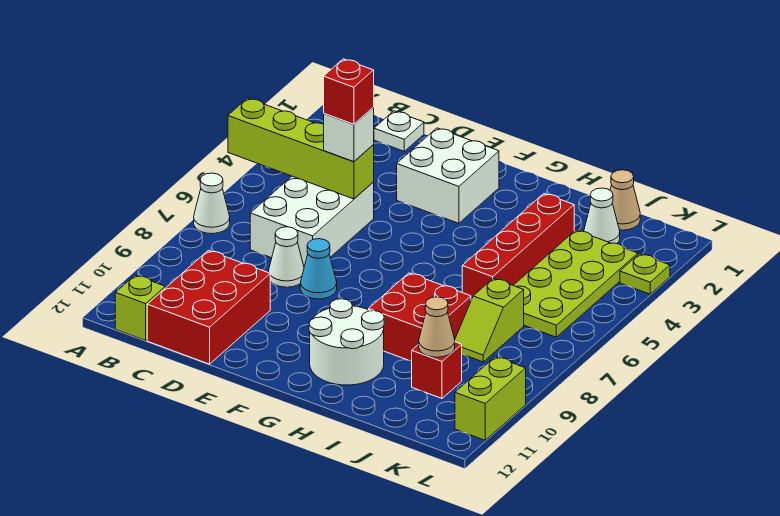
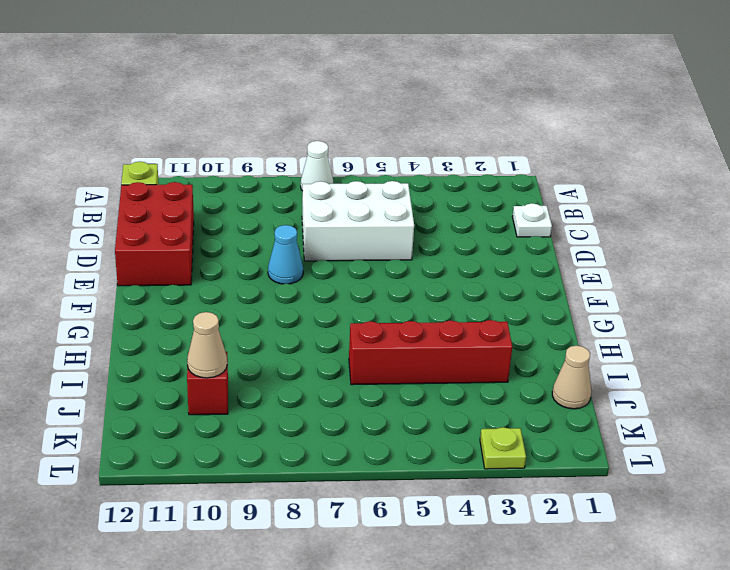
red 2x3 brick [115,182,194,286] -> red 2x3 brick turned to [147,250,270,364]
none -> white 1x1 cone [269,227,304,287]
none -> white 2x2 brick [397,128,499,223]
none -> white 2x2 round brick [309,299,384,385]

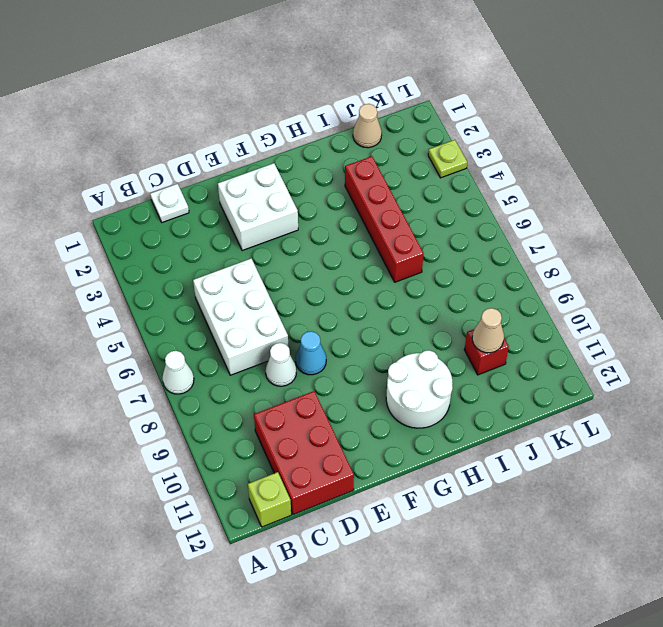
none -> red 2x2 brick [369,273,471,361]
none -> white 1x1 cone [584,188,620,244]
none -> lime 2x4 plate [513,230,638,337]

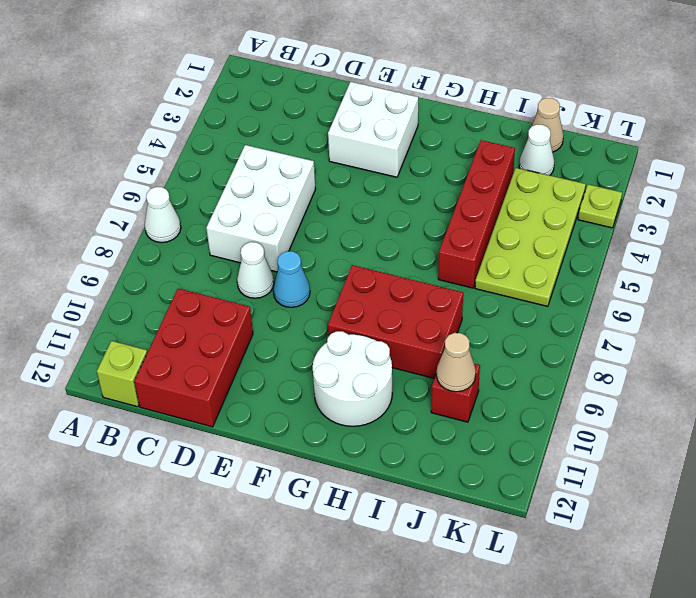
red 2x3 brick [328,265,463,378] -> red 2x2 brick [369,273,471,361]
none -> white 1x1 plate [374,111,424,151]
none -> lime 1x2 slope [455,278,524,362]
none -> lime 1x2 brick [455,357,526,440]

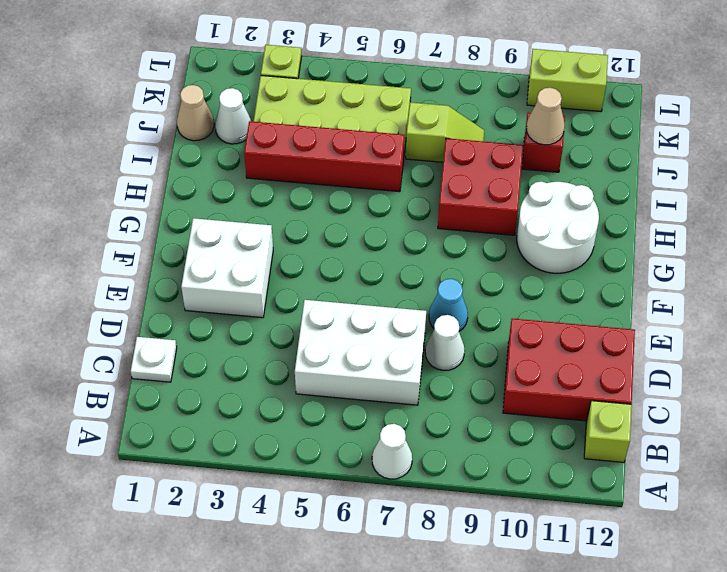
none -> lime 1x4 brick [228,98,374,199]
none -> white 1x1 brick [324,108,374,162]
none -> red 1x1 brick [324,59,374,124]

